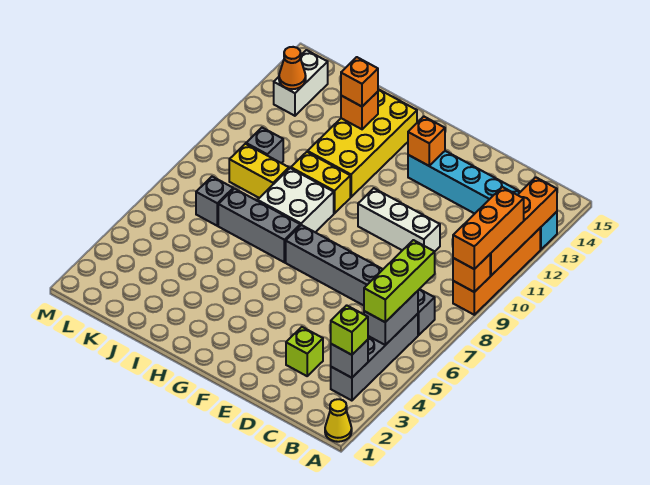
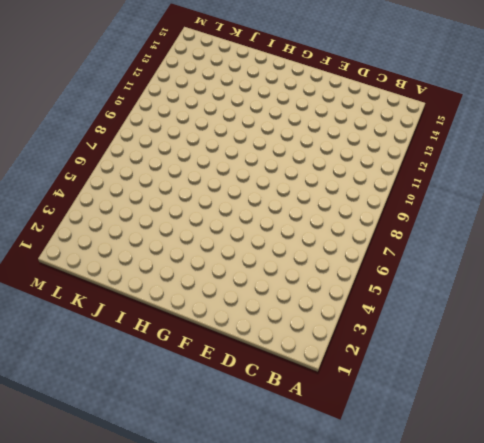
none -> yellow 1x1 cone [325,399,352,442]
none -> orange 1x4 brick [453,228,540,315]
none -> cyan 1x6 brick [408,151,557,249]

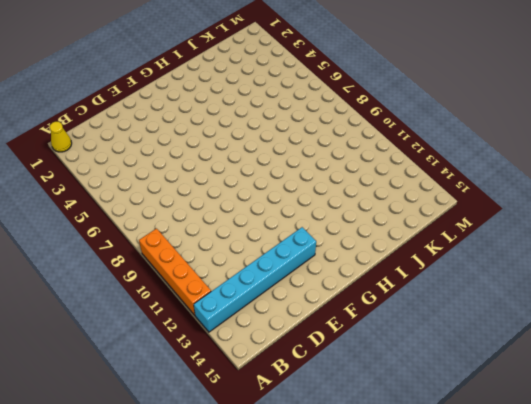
none -> grey 1x4 brick [331,314,418,401]
none -> grey 1x6 brick [286,225,435,335]
none -> lime 1x1 brick [286,327,323,376]

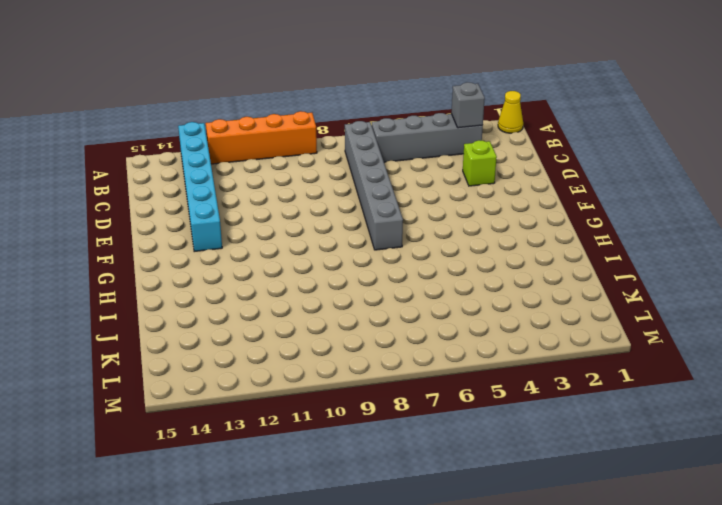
none -> white 1x3 brick [358,188,440,252]
none -> grey 1x3 brick [218,189,300,262]
none -> white 2x2 brick [257,168,334,232]

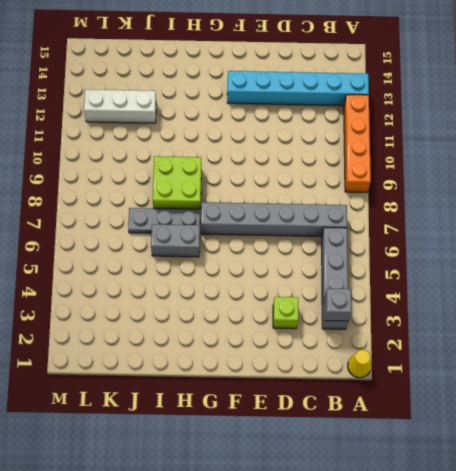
grey 1x2 brick [151,224,200,257] -> grey 1x2 brick turned to [364,291,418,345]
grey 1x3 plate [128,208,200,233] -> grey 1x3 brick [218,189,300,262]
lime 2x2 brick [153,156,201,209] -> white 2x2 brick [257,168,334,232]
white 1x3 brick [84,89,156,123] -> white 1x3 brick moved to [358,188,440,252]
none -> yellow 1x2 brick [291,152,350,213]
none -> yellow 2x4 brick [308,89,417,197]
none -> yellow 1x2 brick [229,144,289,198]

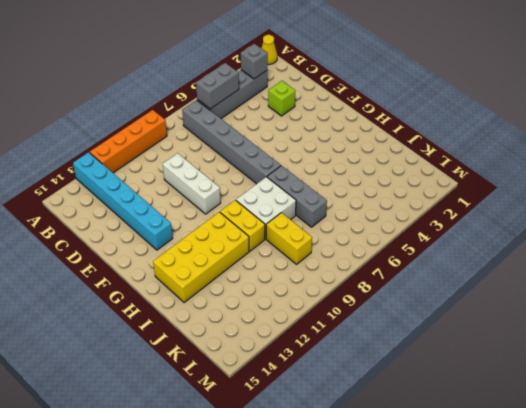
none -> grey 1x1 brick [196,177,233,226]
none -> grey 1x1 brick [246,128,283,163]
none -> white 1x2 brick [274,50,328,116]

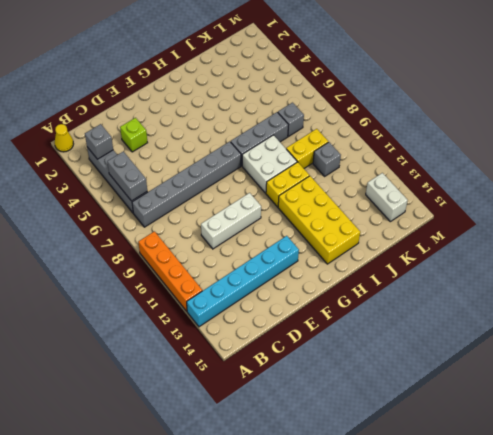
none -> orange 1x1 brick [453,254,490,292]
none -> orange 1x4 brick [490,177,557,276]
none -> orange 1x1 brick [408,117,445,166]

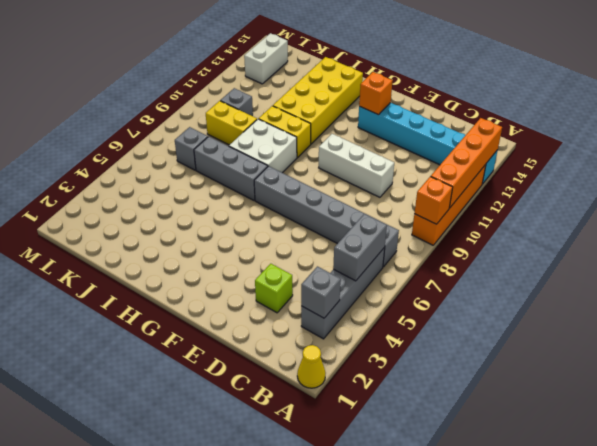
none -> orange 1x1 brick [341,92,378,129]
none -> orange 1x1 cone [279,47,306,89]
none -> orange 1x3 brick [453,187,524,269]

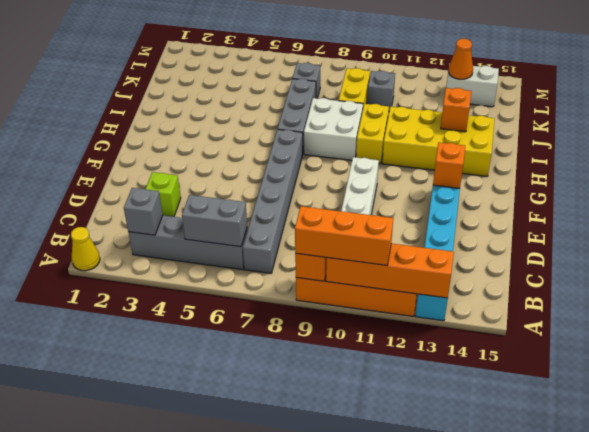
none -> lime 1x1 brick [331,305,368,355]
none -> lime 1x3 brick [364,240,435,322]
none -> orange 1x1 brick [341,57,378,106]

